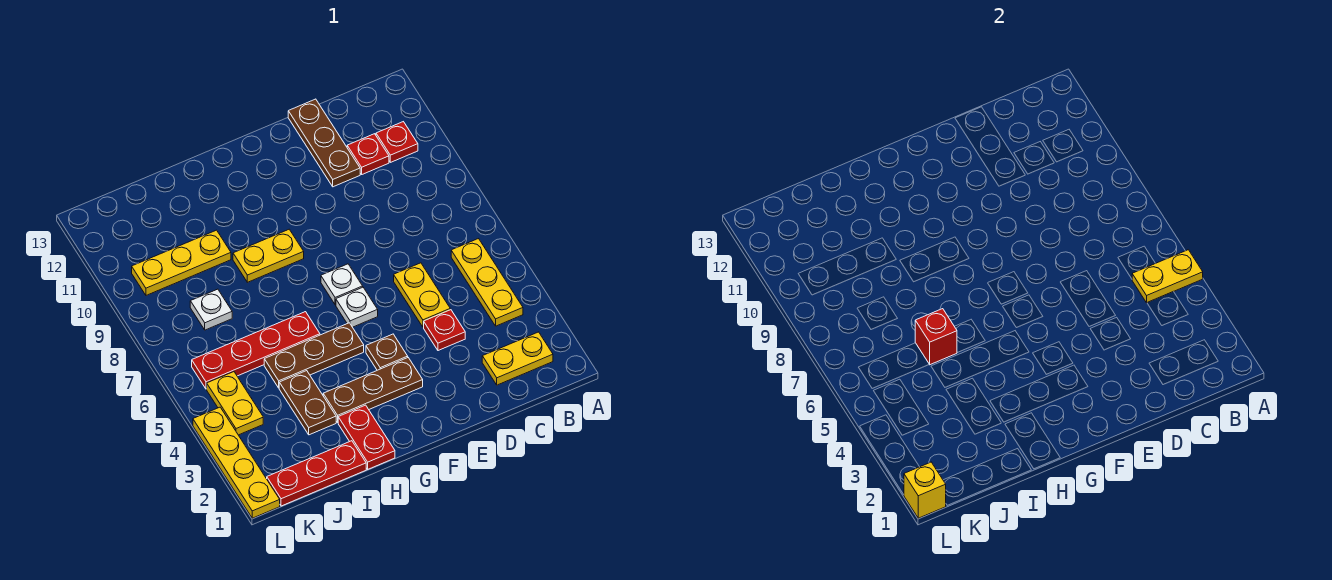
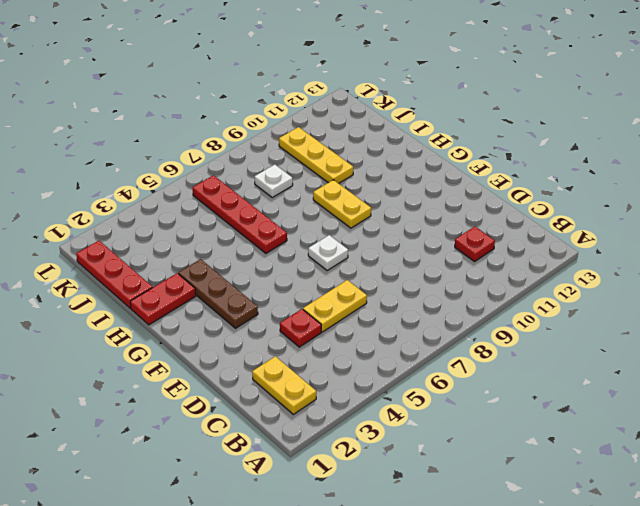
none -> yellow 1x3 plate [451,239,523,326]
none -> red 1x1 plate [376,122,418,162]
none -> brown 1x3 plate [288,99,360,187]

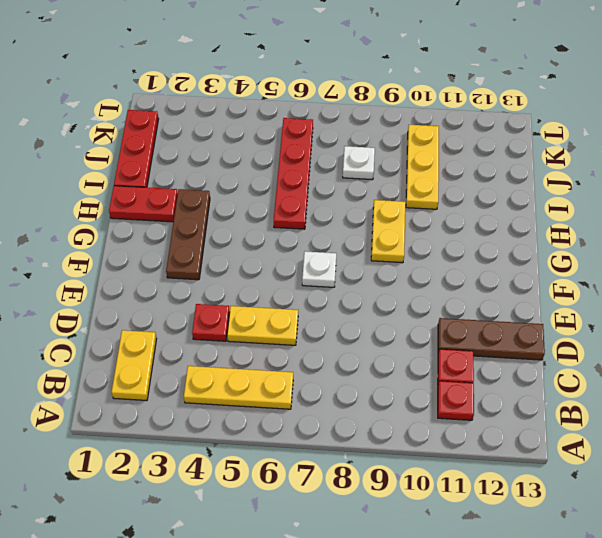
none -> brown 1x1 plate [366,334,408,370]
none -> white 1x1 plate [336,287,378,327]
none -> brown 1x3 plate [264,323,364,388]

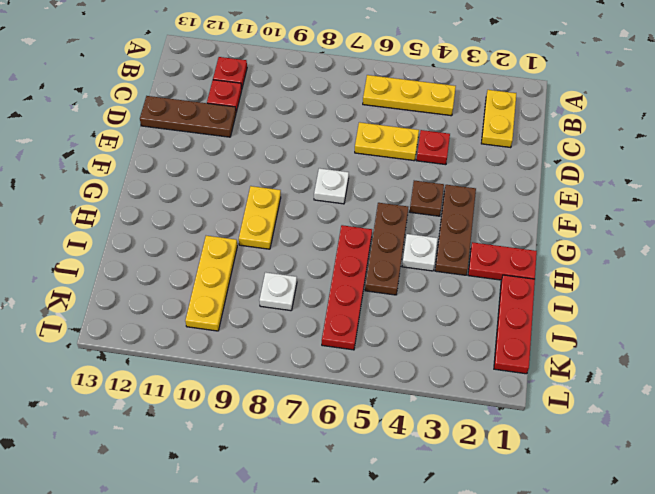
white 1x1 plate [402,234,438,271] -> white 1x1 plate moved to [336,287,378,327]
none -> brown 1x2 plate [279,371,336,435]
none -> yellow 1x2 plate [207,372,263,435]
none -> yellow 1x4 plate [193,407,280,518]

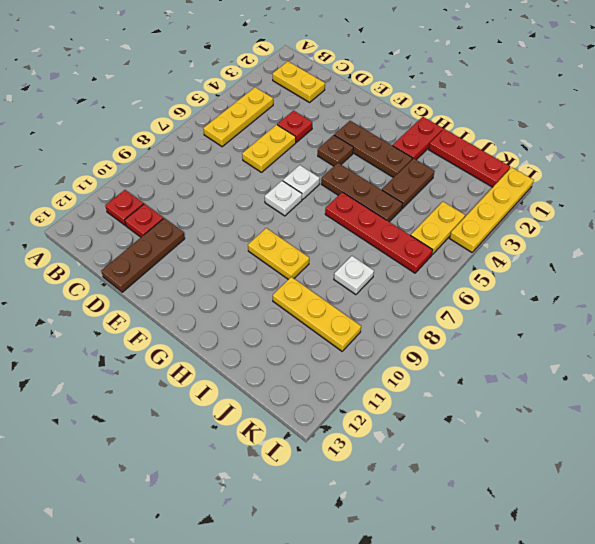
none -> yellow 1x2 plate [1132,250,1203,303]
none -> red 1x1 brick [915,309,957,365]
none -> yellow 1x1 brick [904,462,946,518]

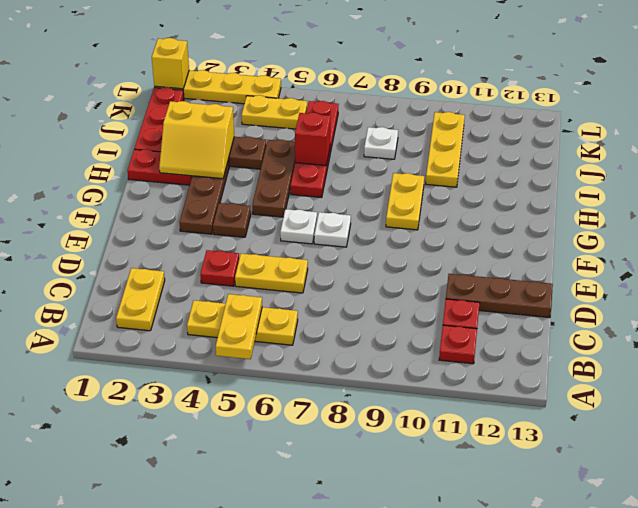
yellow 2x2 slope [159,101,234,179] -> none

